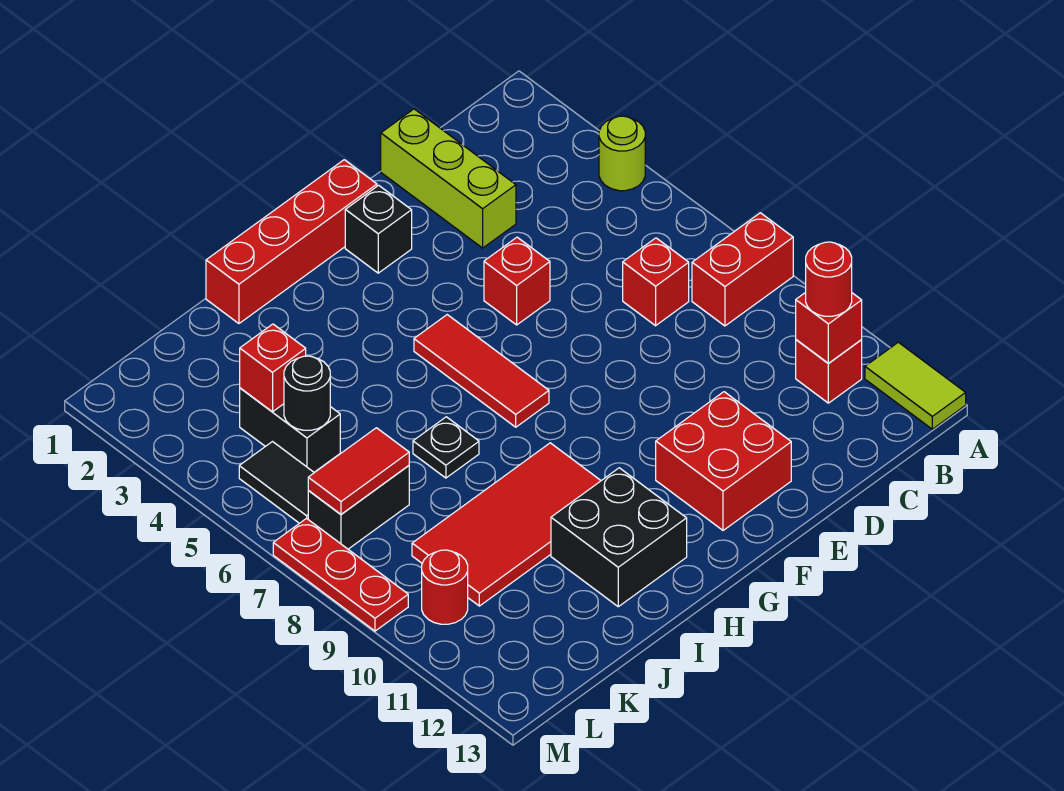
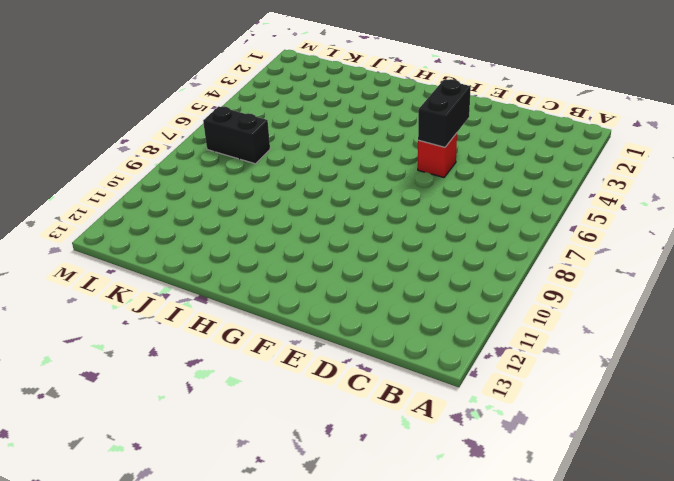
black 1x2 brick [418,79,471,147] -> black 1x2 brick moved to [240,388,340,472]
none -> lime 1x1 round brick [599,116,645,191]
none -> red 1x2 brick [692,213,793,326]
none -> lime 1x2 tile [865,342,966,429]

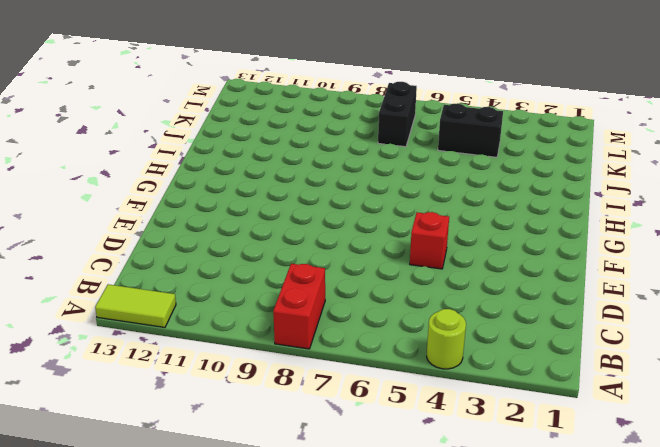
none -> red 1x1 brick [796,340,862,403]
none -> red 1x1 brick [623,238,689,326]
none -> lime 1x3 brick [381,109,516,248]

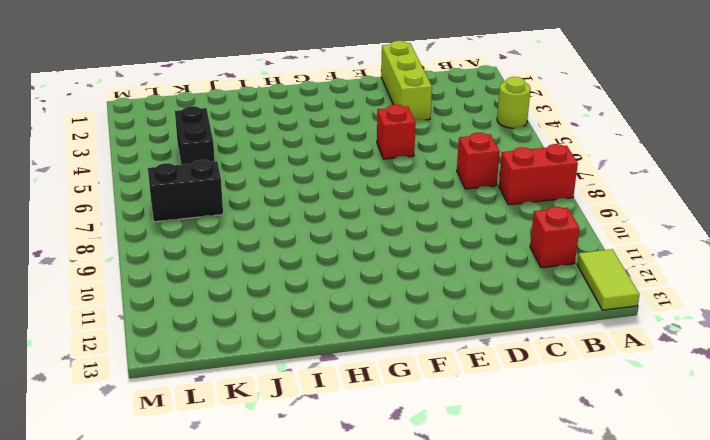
none -> red 2x2 brick [656,392,791,530]
none -> red 1x4 brick [206,160,377,324]
none -> black 1x1 brick [345,185,412,273]

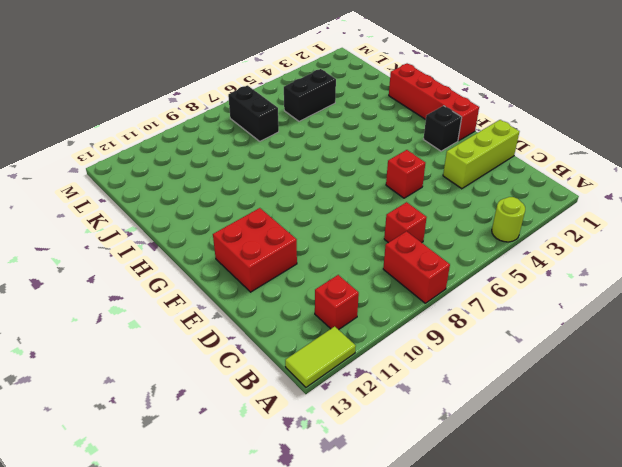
none -> red 1x3 tile [414,315,549,427]
none -> red 2x4 tile [412,443,601,606]
none -> black 2x2 brick [551,468,687,607]

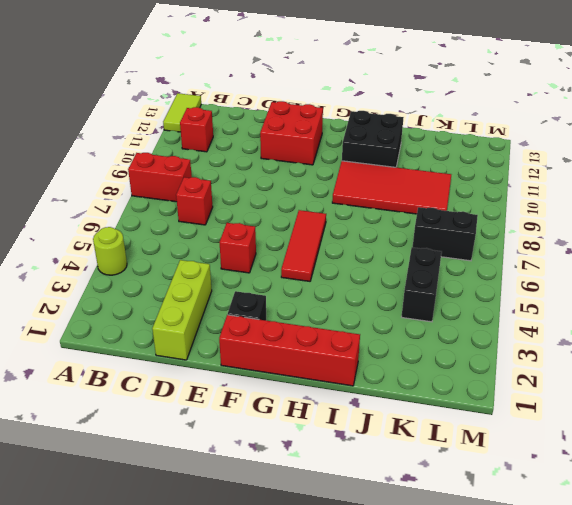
none -> black 1x1 plate [413,417,479,478]
none -> black 1x2 tile [239,442,314,523]
none -> red 1x1 round brick [422,550,468,624]

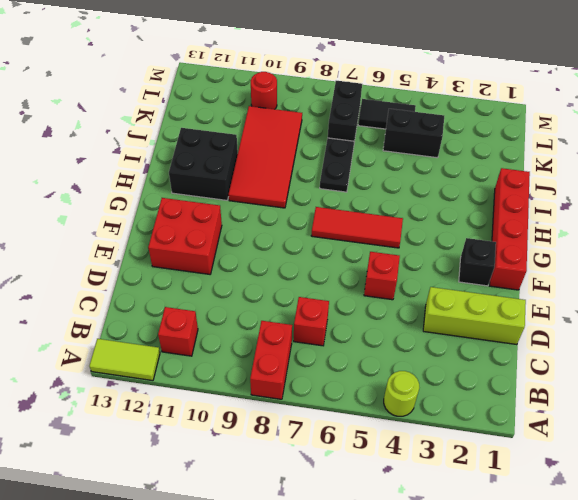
black 1x2 plate [320,138,354,192] -> black 1x1 plate [413,417,479,478]
none -> red 1x3 plate [273,518,408,631]
none -> red 1x1 brick [796,292,862,364]
none -> red 1x1 brick [240,324,306,412]

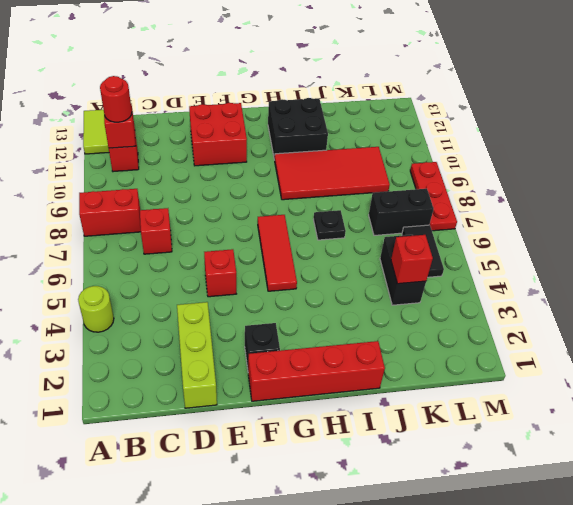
none -> red 1x1 round brick [422,550,468,624]
none -> black 1x1 round brick [284,356,330,430]
none -> red 1x2 tile [308,428,409,514]

